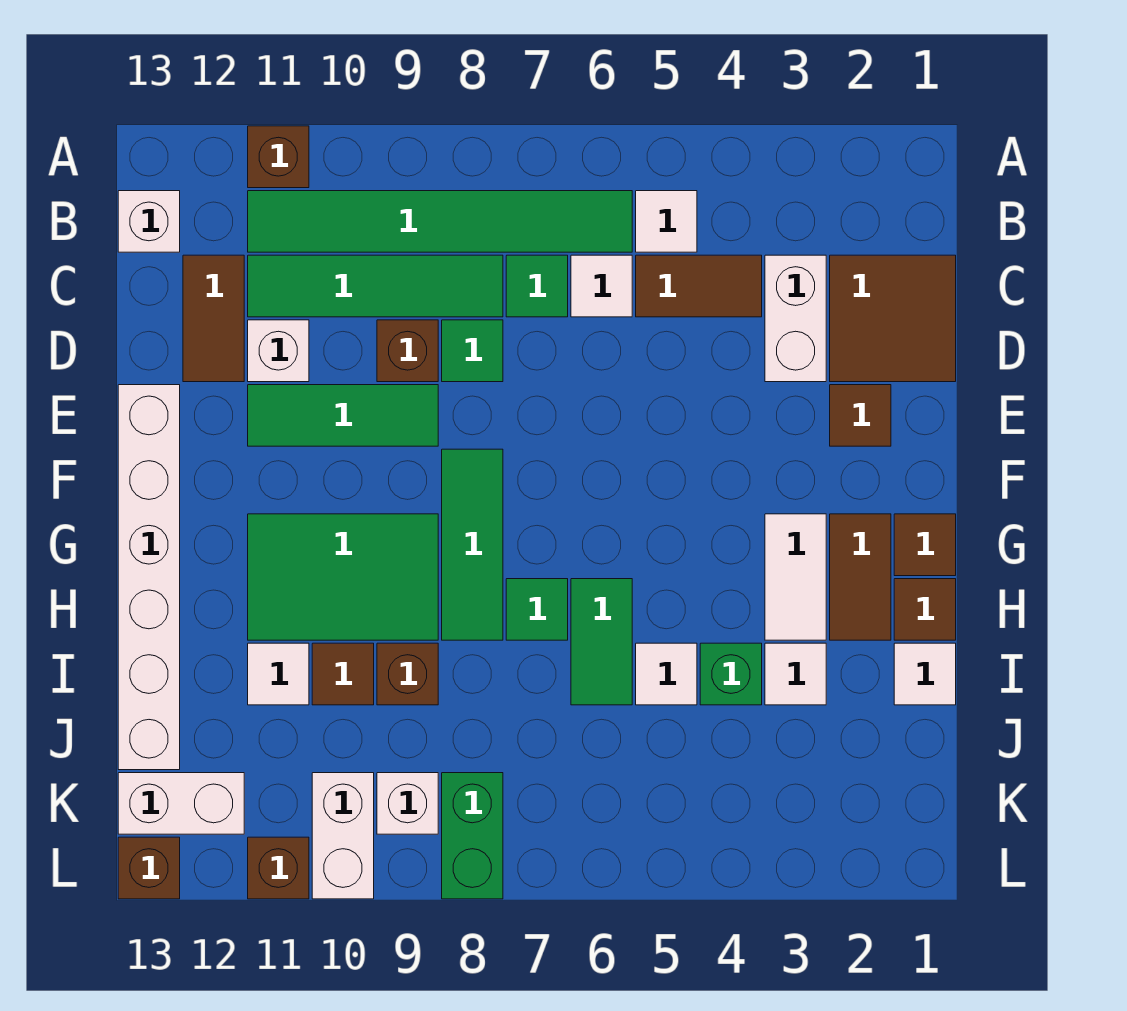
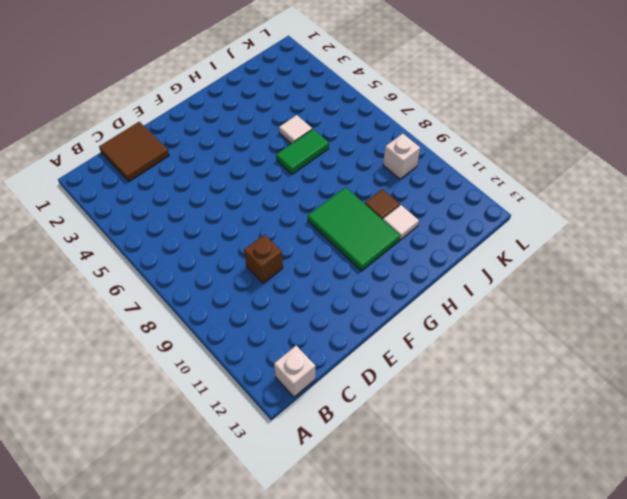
none -> brown 1x1 brick [248,126,309,188]
none -> white 1x1 tile [636,191,697,252]
none -> green 1x6 tile [248,191,632,252]
none -> white 1x2 brick [765,255,826,382]

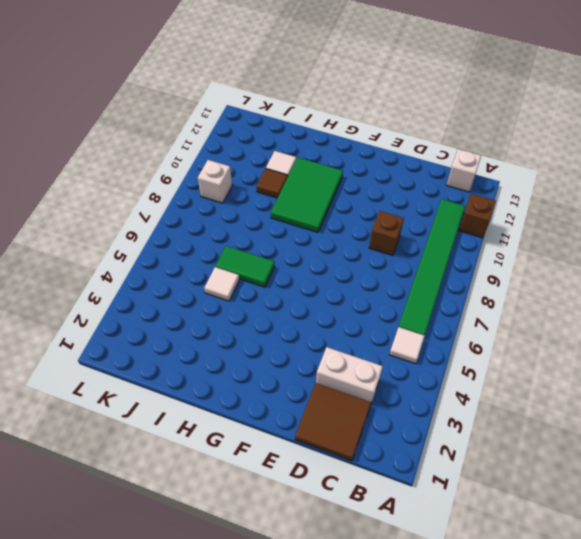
none -> brown 1x2 tile [636,255,762,317]
none -> white 1x1 tile [571,255,632,317]
none -> green 1x1 tile [506,255,568,317]
none -> green 1x4 tile [248,255,503,317]

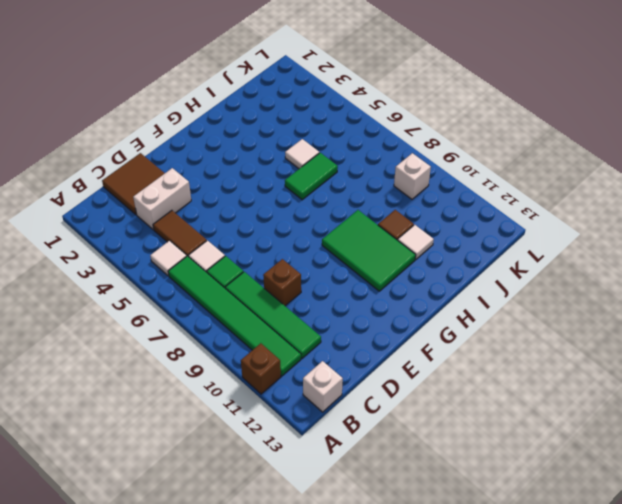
none -> brown 1x2 tile [183,255,244,382]
none -> green 1x1 tile [442,320,503,382]
none -> white 1x1 brick [248,320,309,382]
none -> brown 1x1 tile [830,385,891,446]

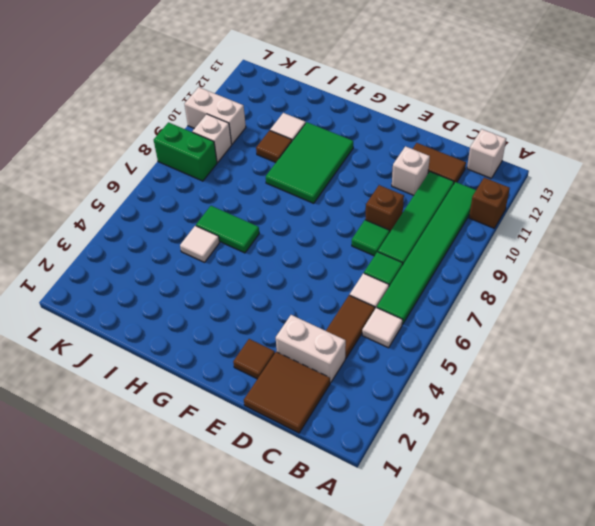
none -> green 1x3 tile [248,385,438,446]
none -> white 1x6 brick [118,385,180,770]
none -> green 1x3 tile [442,449,503,640]
none -> brown 1x1 tile [894,514,956,576]

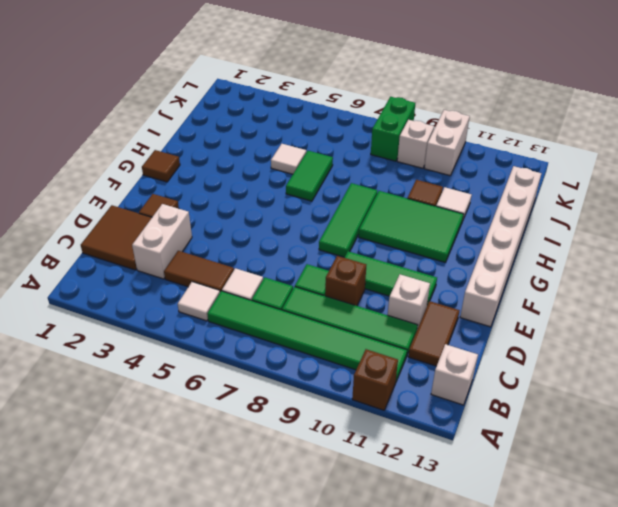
none -> brown 1x2 tile [830,514,891,640]
none -> white 1x2 tile [765,514,826,640]
none -> brown 1x1 tile [894,579,956,640]
none -> green 1x1 tile [506,579,568,640]

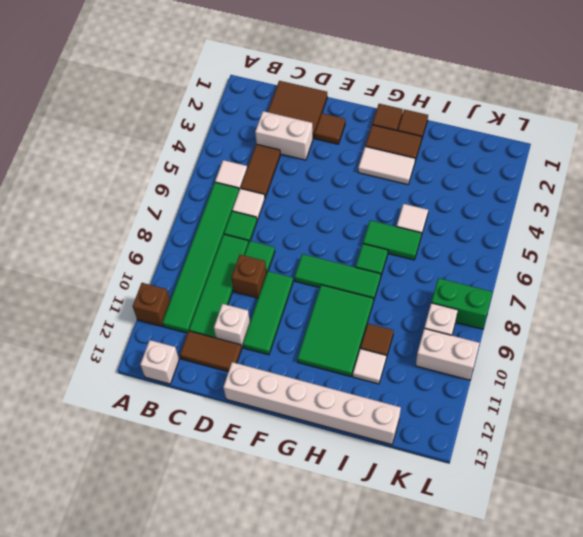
none -> white 1x1 tile [894,643,956,705]
none -> white 1x1 tile [765,643,826,705]
none -> green 1x1 brick [700,643,762,705]
none -> brown 1x1 brick [377,643,438,705]

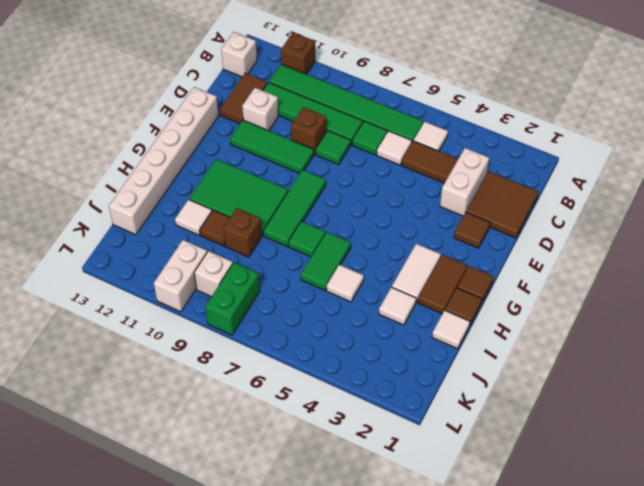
none -> green 1x1 brick [700,643,762,705]
none -> white 1x2 brick [118,773,244,834]
none -> brown 1x1 brick [248,837,309,899]
none -> brown 1x1 brick [118,837,180,899]

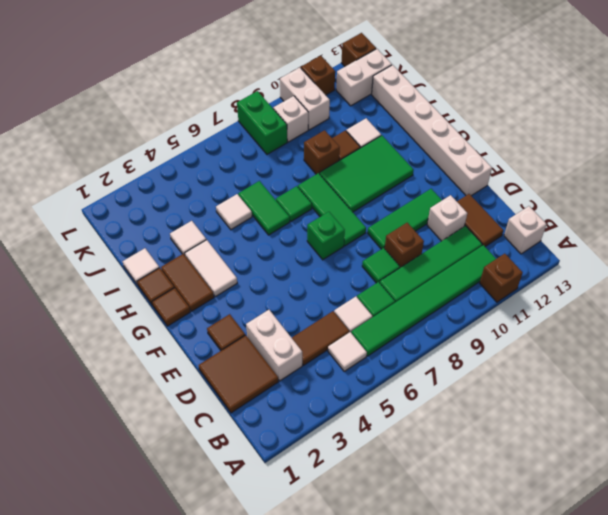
green 1x1 brick [307,212,345,260] -> green 1x1 brick moved to [700,643,762,705]

